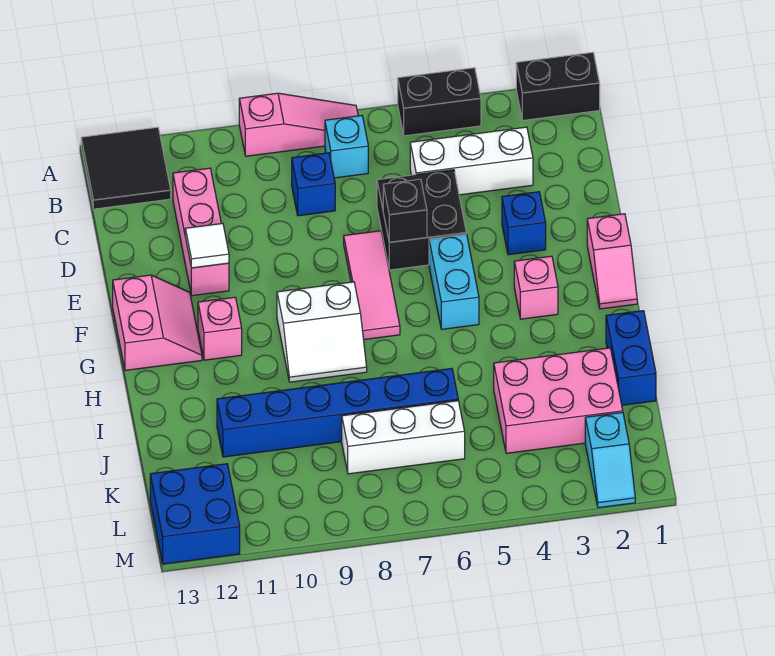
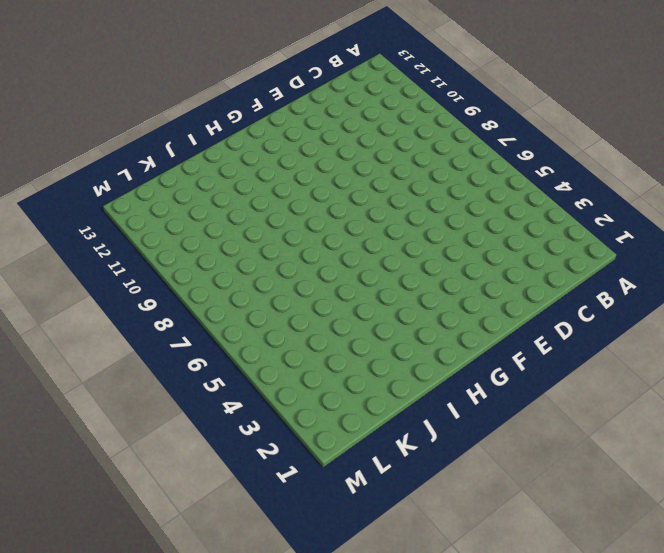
none -> black 1x2 brick [516,52,600,120]
none -> black 1x2 brick [398,68,481,136]
none -> pink 1x3 slope [239,93,358,156]

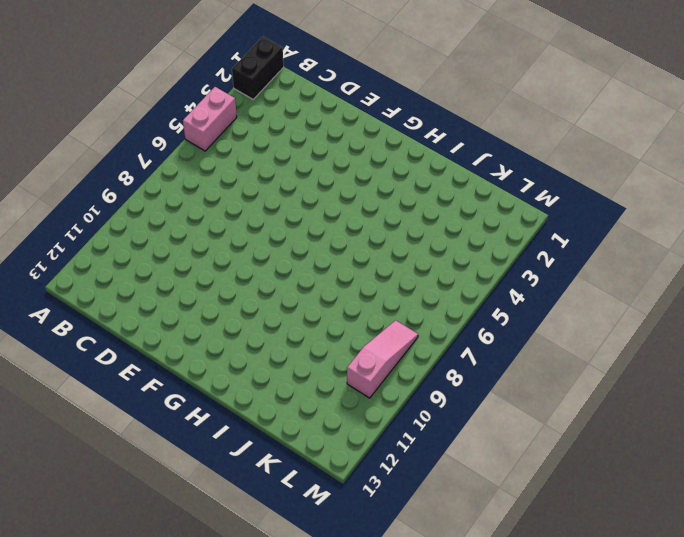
pink 1x2 brick [183,87,237,151] -> black 1x2 brick [398,68,481,136]
pink 1x3 slope [347,320,418,398] -> pink 1x3 slope moved to [239,93,358,156]
none -> black 2x2 tile [81,127,171,209]
none -> cyan 1x1 brick [325,115,368,178]
none -> white 1x3 brick [410,127,533,195]

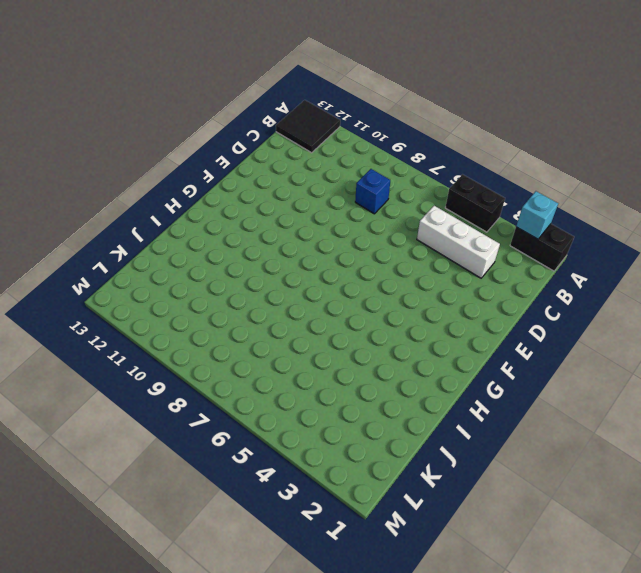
cyan 1x1 brick [516,191,558,239] -> cyan 1x1 brick moved to [325,115,368,178]
none -> pink 1x3 slope [239,93,358,156]
none -> pink 1x3 brick [173,168,229,296]
none -> black 2x2 brick [377,170,466,270]

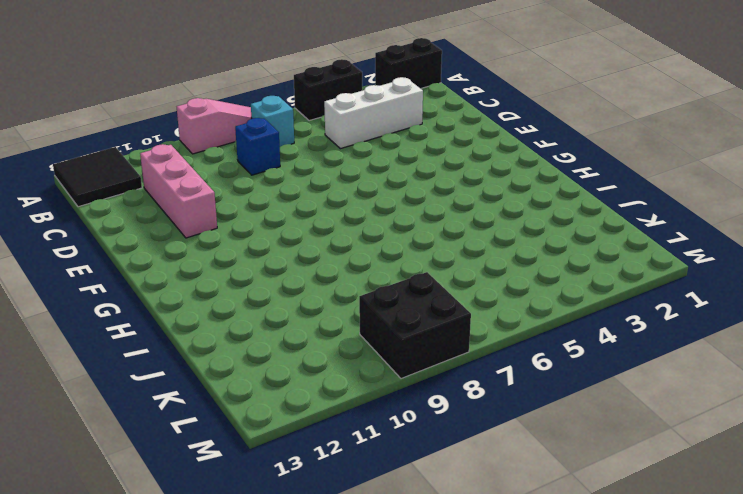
black 2x2 brick [359,272,471,379] -> black 2x2 brick moved to [377,170,466,270]
none -> blue 1x1 brick [502,192,546,255]
none -> pink 1x3 tile [344,231,400,340]
none -> pink 1x2 slope [587,214,637,309]

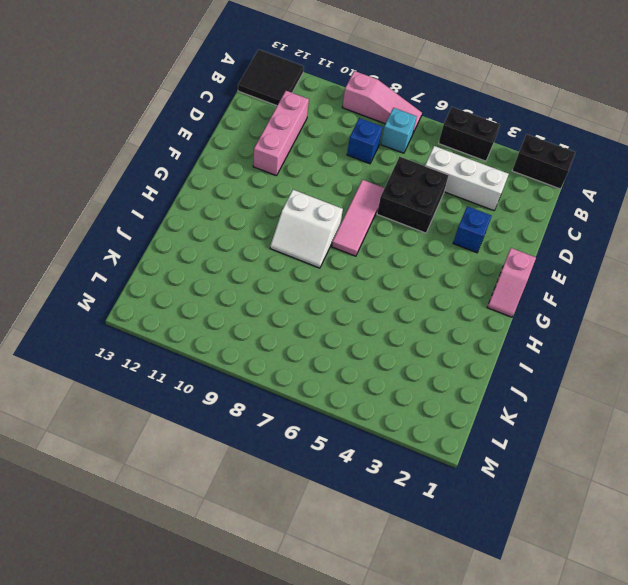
none -> cyan 1x2 brick [429,234,479,329]
none -> pink 2x2 slope [113,275,202,370]
none -> pink 1x1 brick [514,256,558,319]

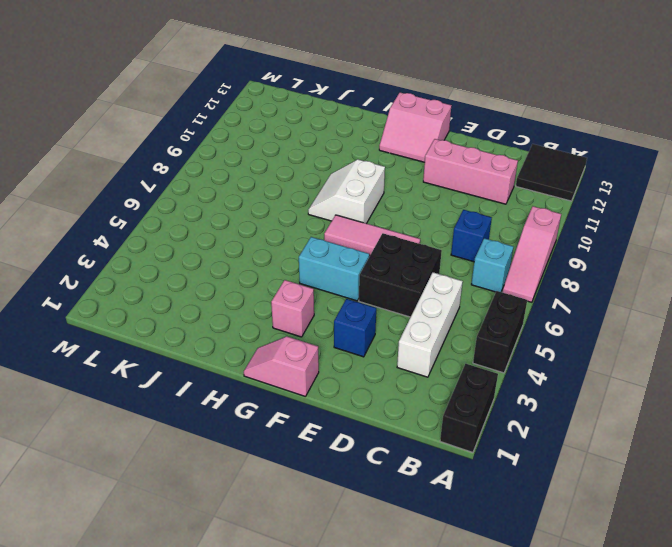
none -> pink 1x1 brick [198,297,242,360]
none -> blue 1x2 brick [606,311,656,405]
none -> pink 2x3 brick [494,348,623,453]

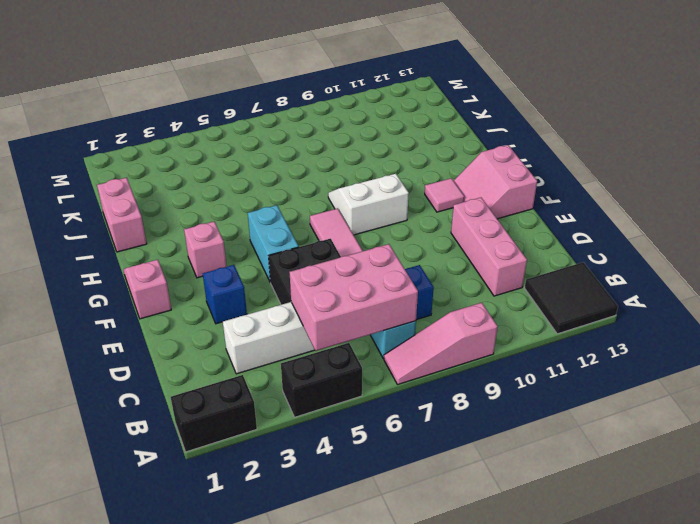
pink 2x3 brick [290,244,418,351] -> pink 2x3 brick moved to [494,348,623,453]
pink 1x1 tile [425,178,464,212] -> pink 1x1 brick [198,297,242,360]
pink 1x2 brick [97,178,147,252] -> blue 1x2 brick [606,311,656,405]
none -> blue 1x6 brick [217,368,458,457]
none -> white 1x3 brick [342,401,465,474]
none -> cyan 1x2 slope [585,412,635,508]

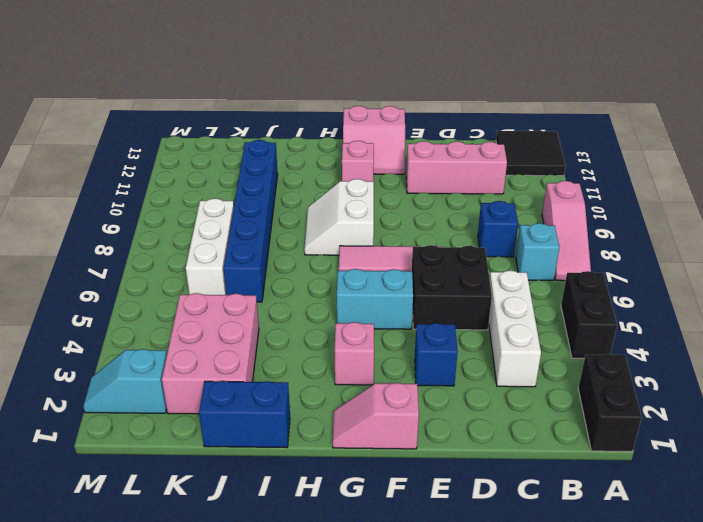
none -> blue 2x2 brick [150,464,240,564]
none -> black 1x1 brick [383,179,427,242]
none -> white 1x1 tile [185,223,229,268]

